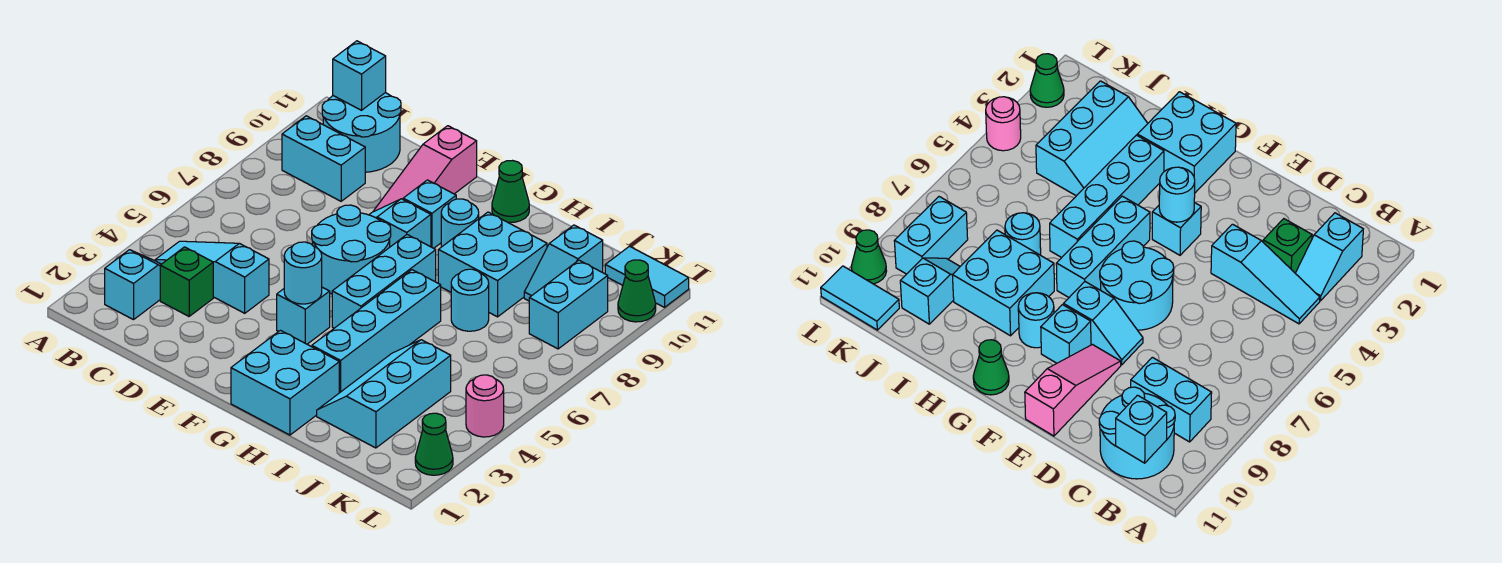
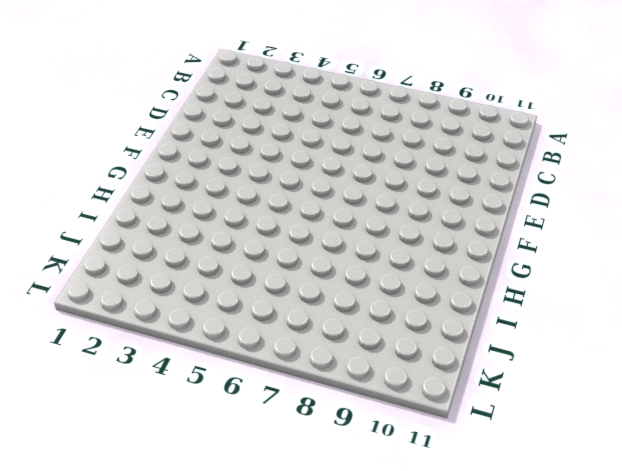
none -> cyan 1x2 slope [105,250,161,320]
none -> cyan 1x3 slope [155,241,269,313]
none -> cyan 1x2 brick [282,116,365,201]

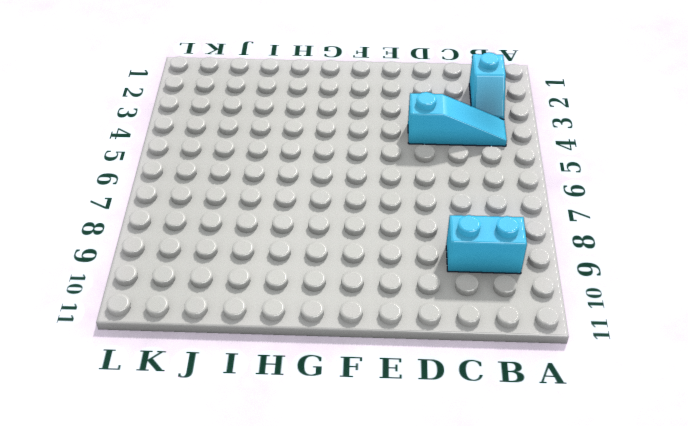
none -> cyan 2x2 round brick [322,93,401,172]
none -> green 1x1 brick [160,247,213,316]
none -> cyan 2x2 round brick [312,205,391,294]

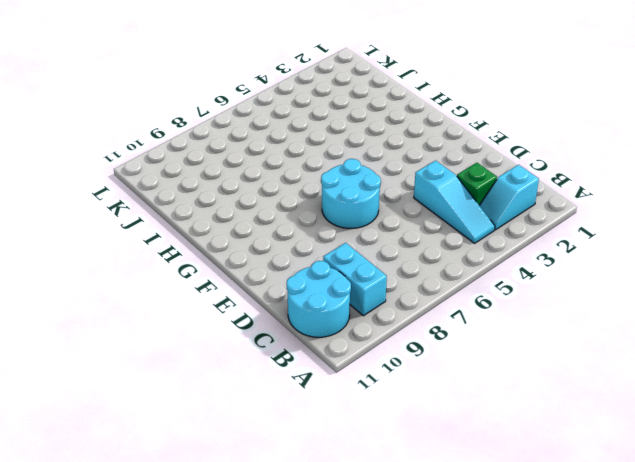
none -> cyan 1x2 slope [369,199,431,247]
none -> pink 1x3 slope [373,126,477,212]
none -> cyan 1x1 brick [277,287,330,344]

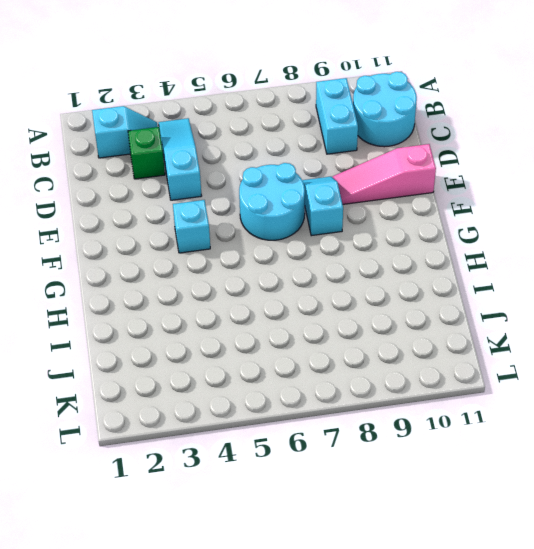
none -> cyan 1x1 brick [403,180,456,248]
none -> cyan 2x2 brick [231,330,339,435]
none -> cyan 1x3 brick [332,235,436,328]

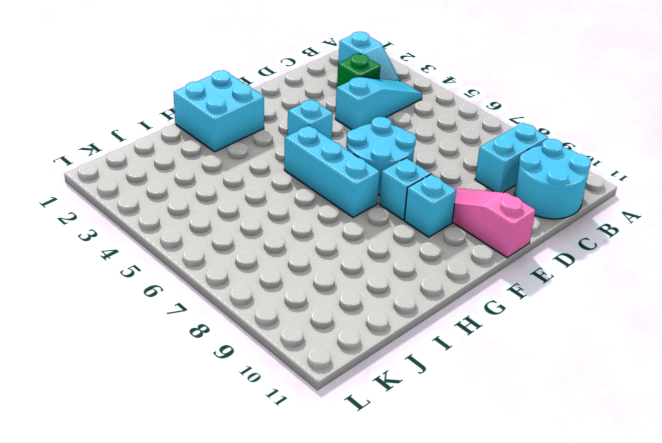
none -> cyan 1x1 round brick [441,199,479,247]
none -> green 1x1 cone [492,161,529,223]
none -> cyan 1x4 brick [312,270,441,393]

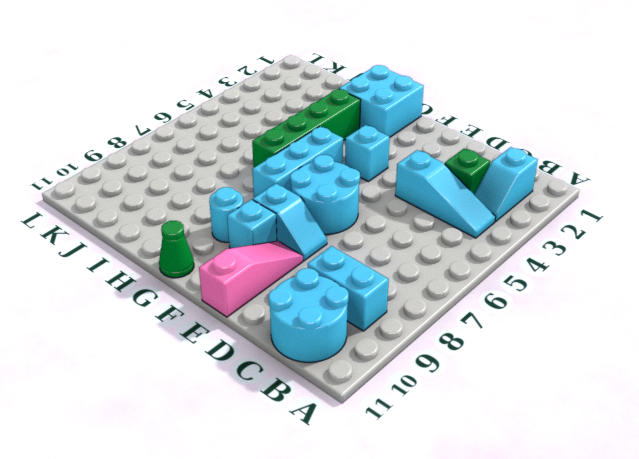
green 1x4 brick [252,89,361,167] -> cyan 1x4 brick [312,270,441,393]
none -> cyan 2x2 brick [438,212,547,317]
none -> cyan 2x3 slope [317,340,451,448]
none -> cyan 1x1 round brick [451,269,489,331]

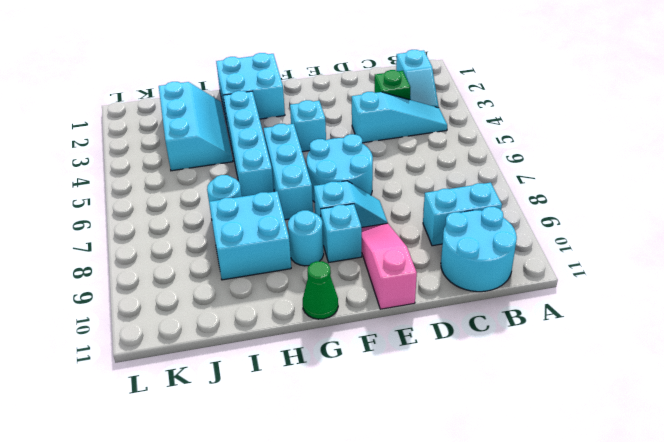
none -> cyan 1x2 slope [524,225,603,301]
none -> cyan 1x2 brick [529,260,608,349]
none -> cyan 1x2 tile [605,246,689,307]

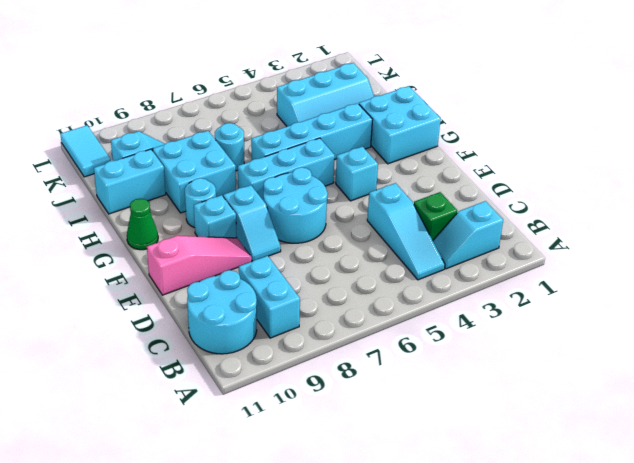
cyan 1x2 brick [94,149,166,214] -> cyan 1x2 brick moved to [529,260,608,349]
none -> green 1x1 cone [415,413,453,475]
none -> pink 1x1 round brick [466,375,504,437]
none -> green 1x1 cone [618,260,656,322]

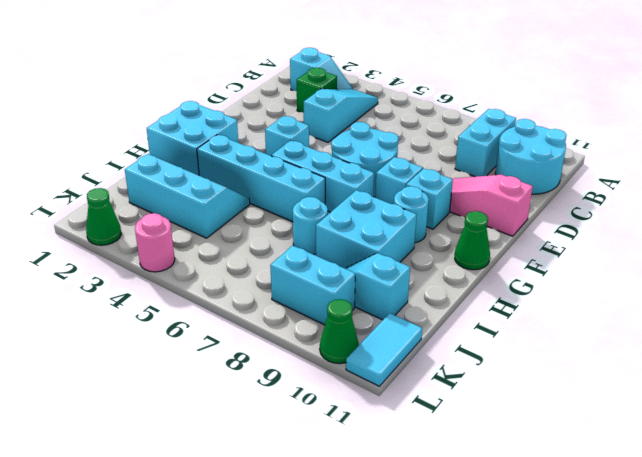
none -> cyan 1x1 brick [333,41,386,110]
none -> cyan 1x1 round brick [284,242,322,304]

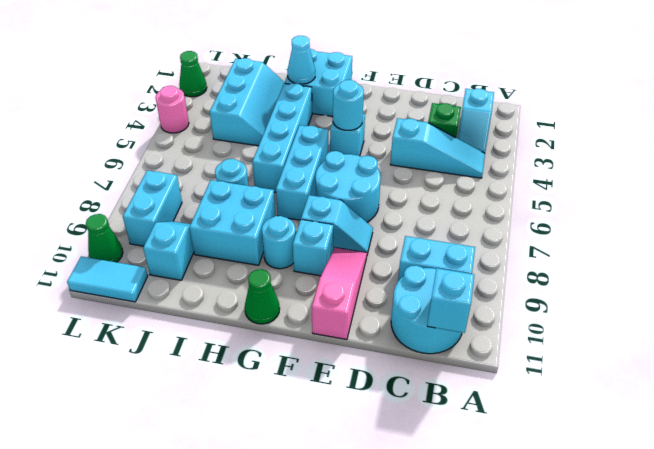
cyan 1x1 cone [287,36,315,84] -> none

